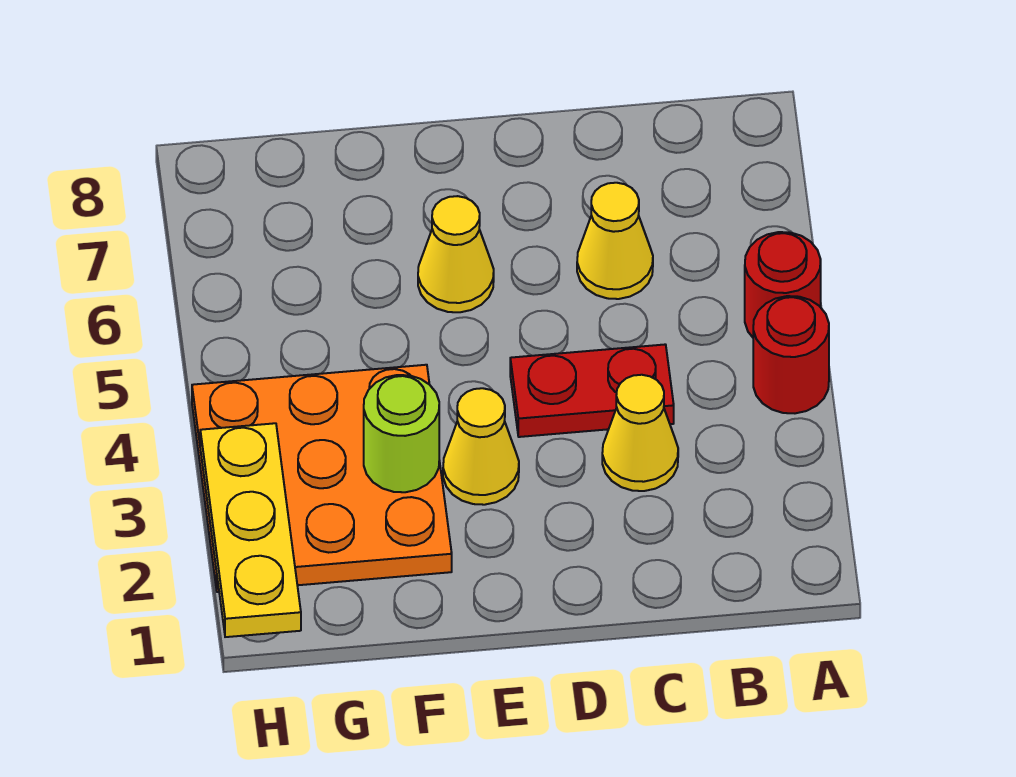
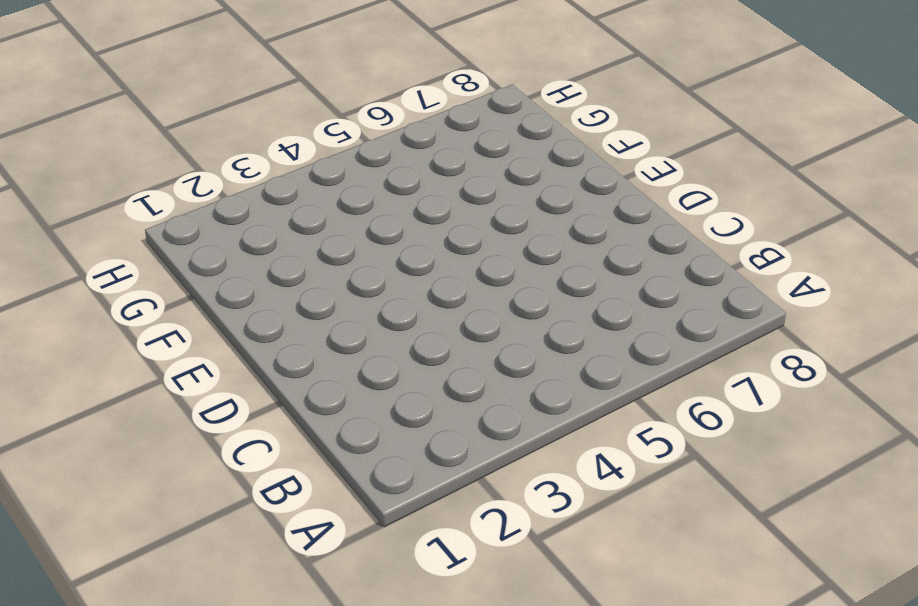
none -> red 1x1 round brick [753,296,829,413]
none -> red 1x1 round brick [745,232,821,337]

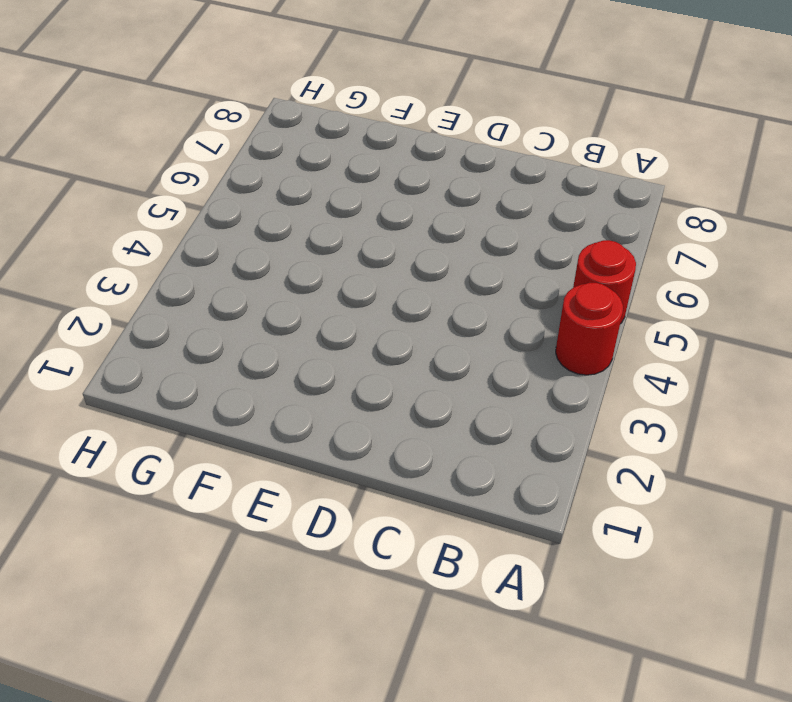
none -> yellow 1x1 cone [602,375,678,491]
none -> red 1x2 plate [510,345,674,437]

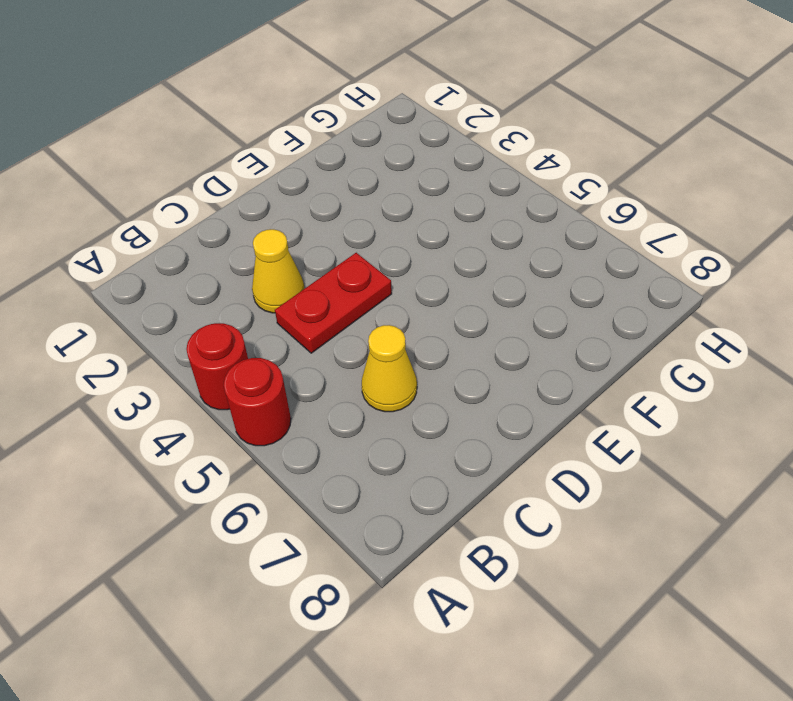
none -> yellow 1x1 cone [443,388,519,505]
none -> yellow 1x1 cone [418,196,494,312]

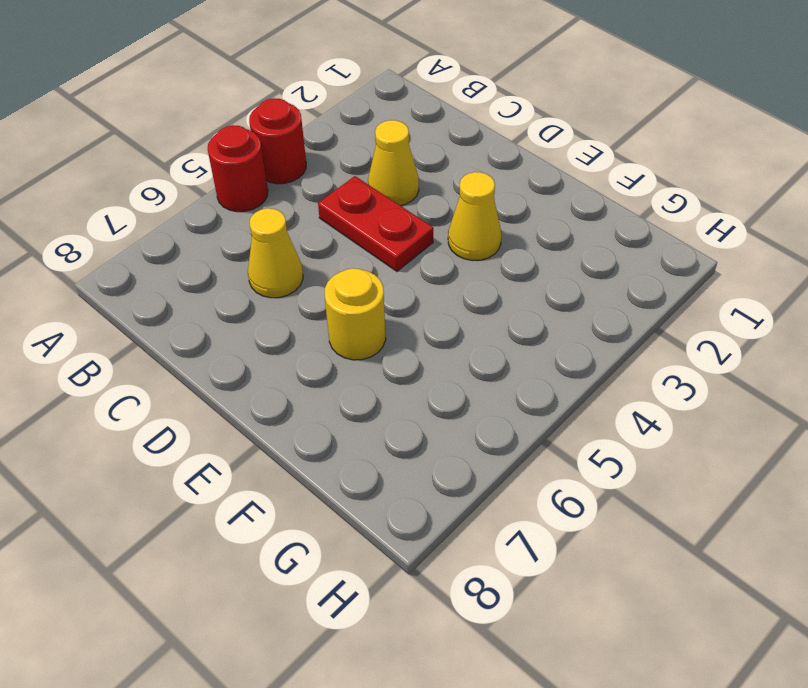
yellow 1x1 round brick [325,268,386,360] -> yellow 1x1 cone [418,196,494,312]
none -> orange 3x3 plate [192,365,452,592]
none -> lime 1x1 round brick [364,375,439,492]

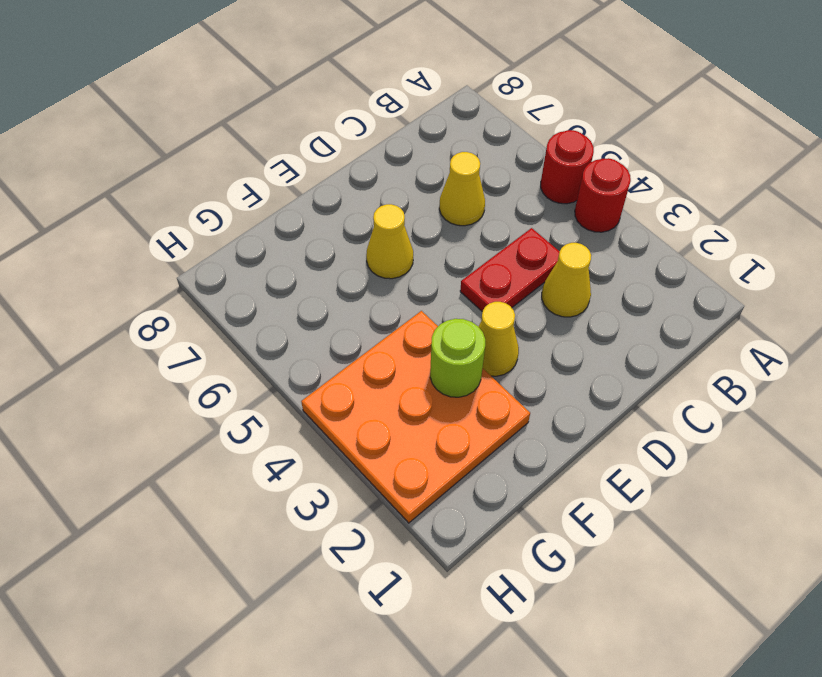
none -> yellow 1x3 plate [200,423,301,637]

